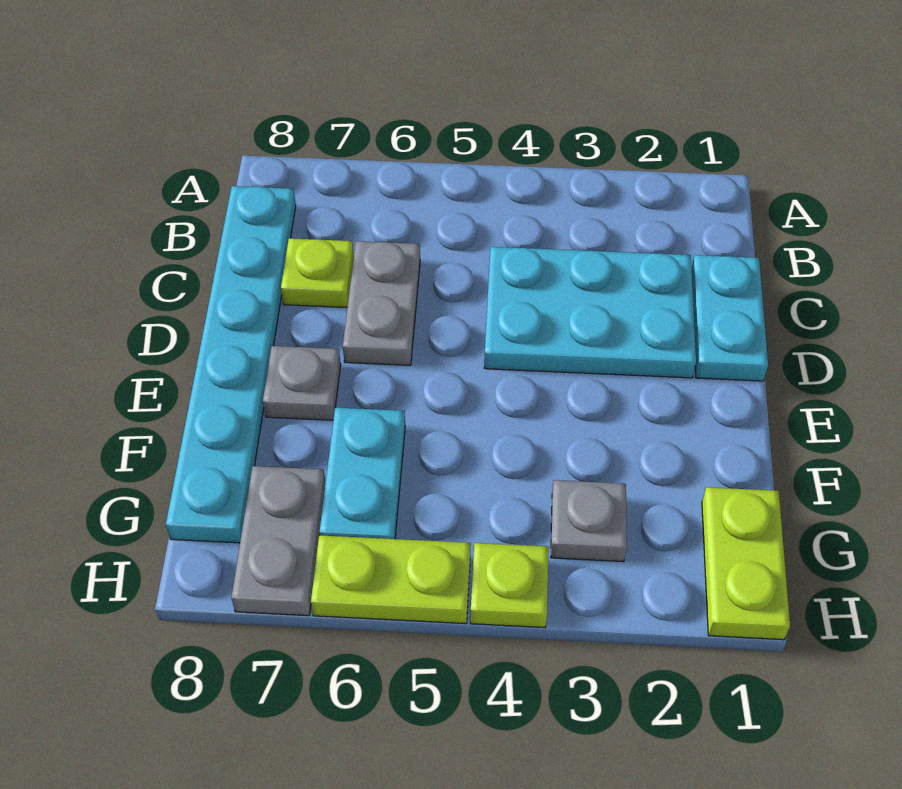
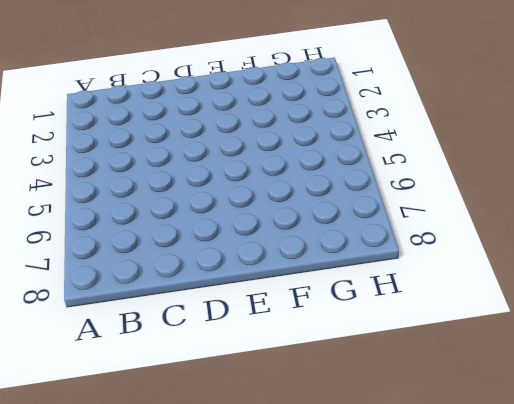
none -> cyan 1x6 plate [166,186,296,543]
none -> cyan 1x2 plate [692,255,768,381]
none -> cyan 2x3 plate [484,247,696,378]

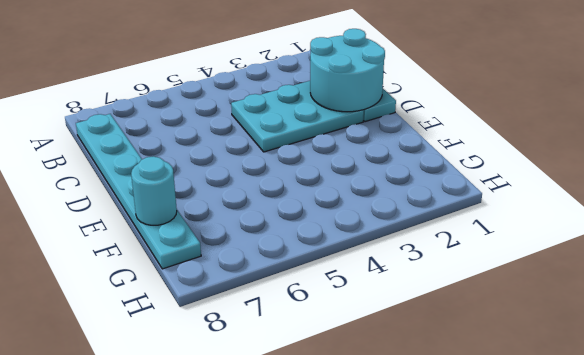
cyan 2x2 round brick [310,29,385,112] -> none
cyan 1x1 round brick [131,156,177,225] -> none
none -> grey 1x2 plate [343,241,420,365]
none -> lime 1x1 plate [281,238,354,307]
none -> grey 1x1 plate [263,346,341,420]

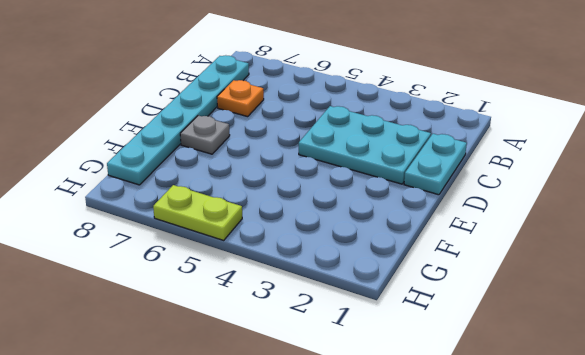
orange 1x1 plate [217,80,264,117] -> lime 1x1 plate [281,238,354,307]
none -> grey 1x2 plate [343,241,420,365]
none -> cyan 1x2 plate [320,408,405,539]
none -> lime 1x2 plate [702,487,790,640]

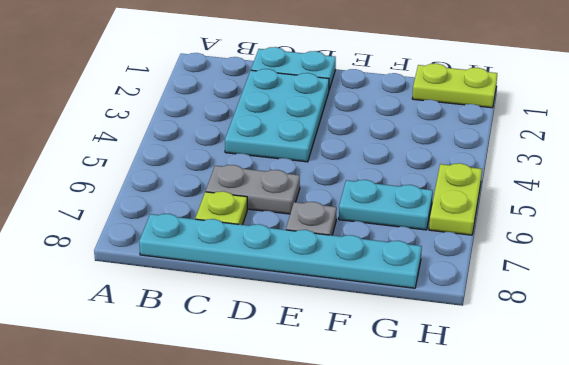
none -> grey 1x1 plate [551,480,627,562]
none -> grey 1x2 plate [231,466,326,616]
none -> lime 1x1 plate [470,543,549,628]

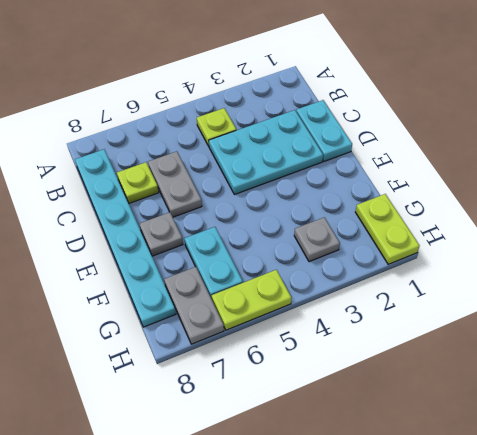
lime 1x1 plate [197,108,236,146] -> lime 1x1 plate moved to [470,543,549,628]

